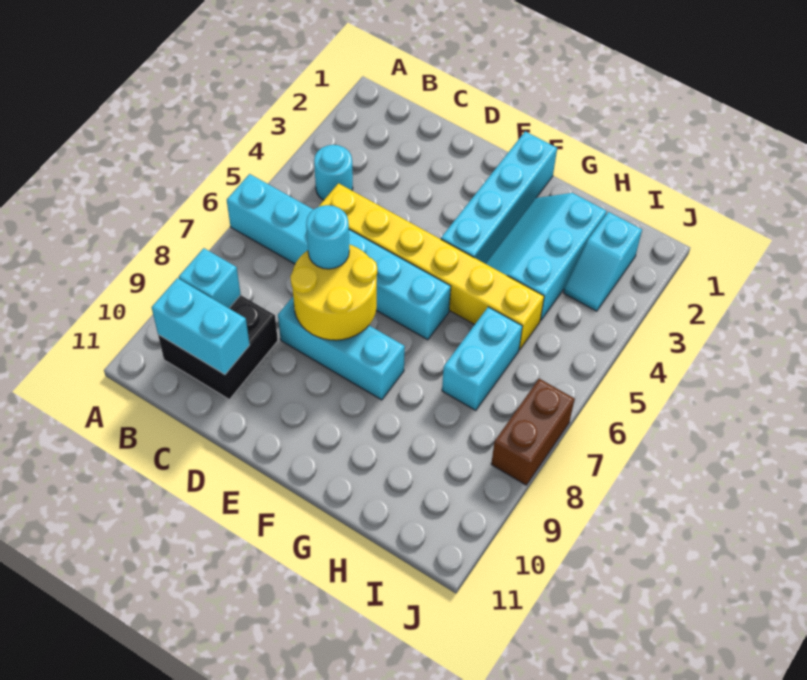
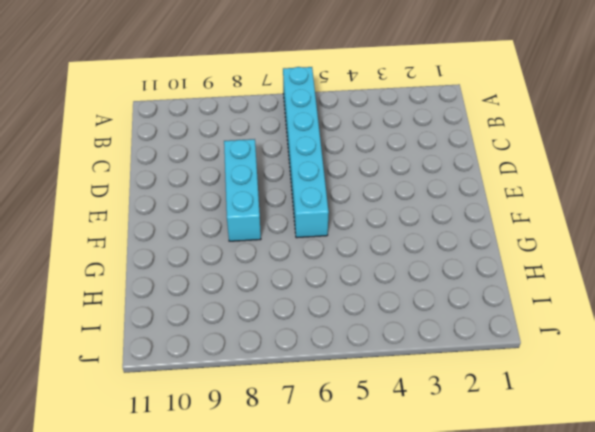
none -> cyan 1x1 round brick [314,145,353,200]
none -> black 2x2 brick [158,295,278,399]
none -> yellow 1x6 brick [319,183,544,350]

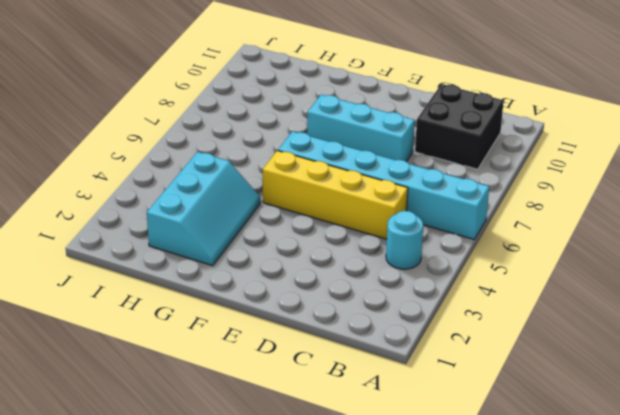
yellow 1x4 brick [263,151,408,239] -> yellow 1x6 brick [319,183,544,350]
none -> cyan 1x4 brick [441,131,557,263]
none -> cyan 1x2 brick [442,307,522,411]
none -> cyan 1x2 slope [563,212,642,311]

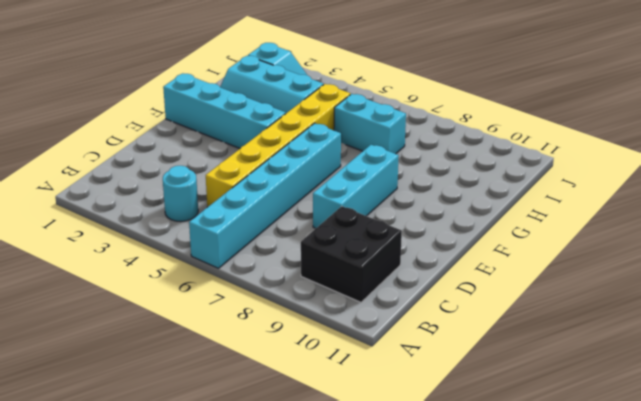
none -> brown 1x2 brick [491,379,575,485]
none -> cyan 1x1 brick [179,248,241,308]
none -> cyan 1x2 brick [152,278,250,375]

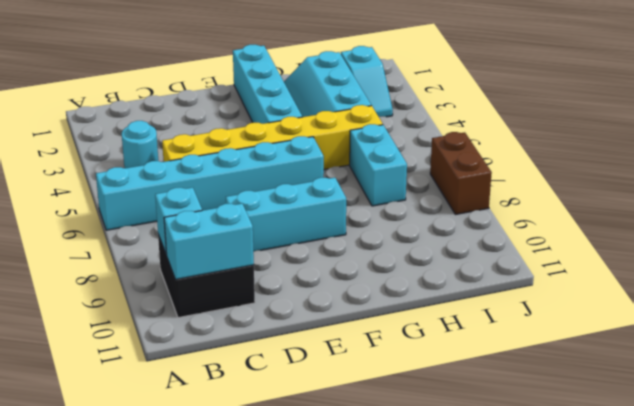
none -> yellow 2x2 round brick [290,245,377,340]
none -> cyan 1x1 round brick [306,205,349,269]

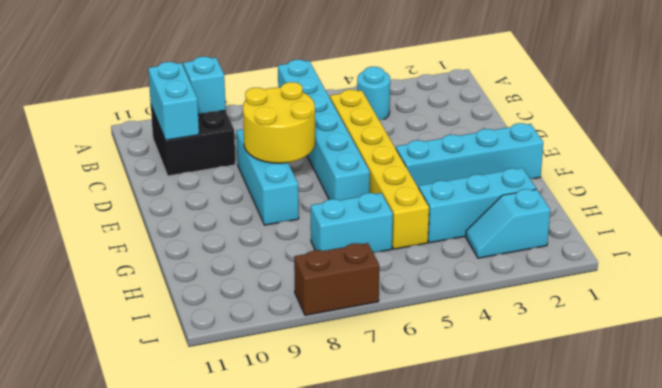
none -> cyan 1x1 round brick [306,205,349,269]

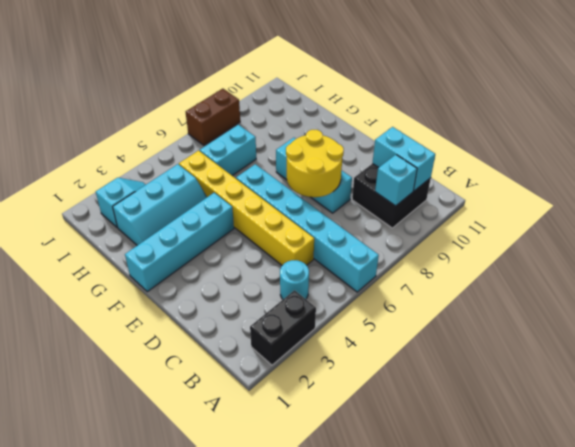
black 1x2 brick [250,290,316,365] -> none
none -> cyan 1x1 round brick [306,205,349,269]

